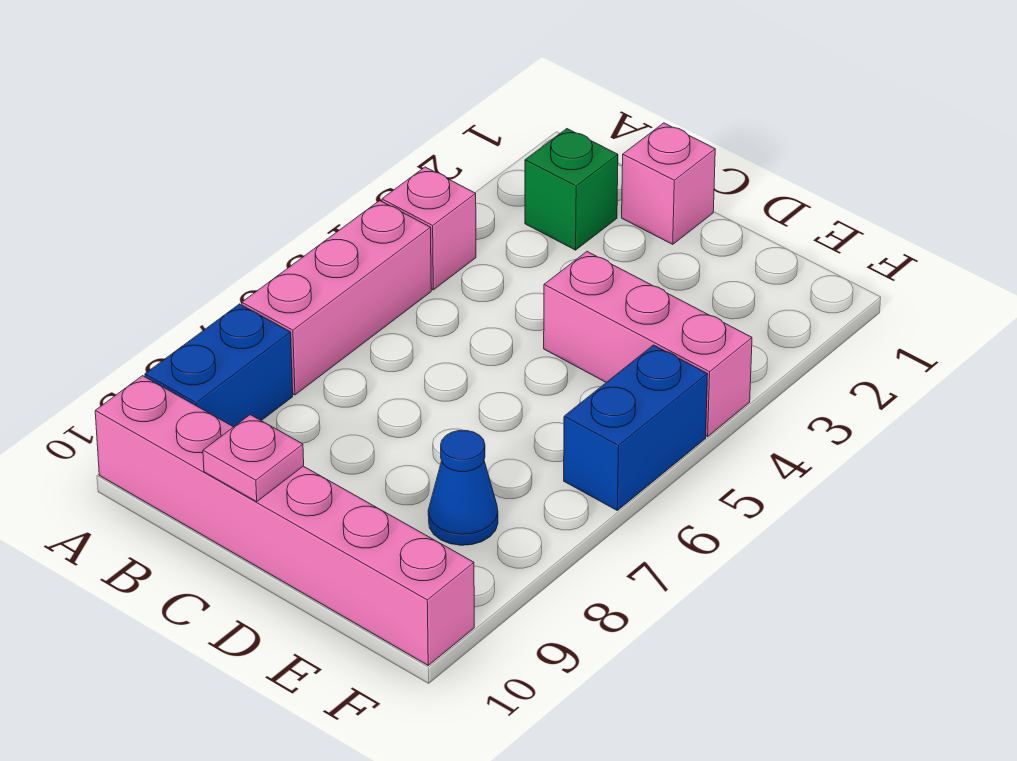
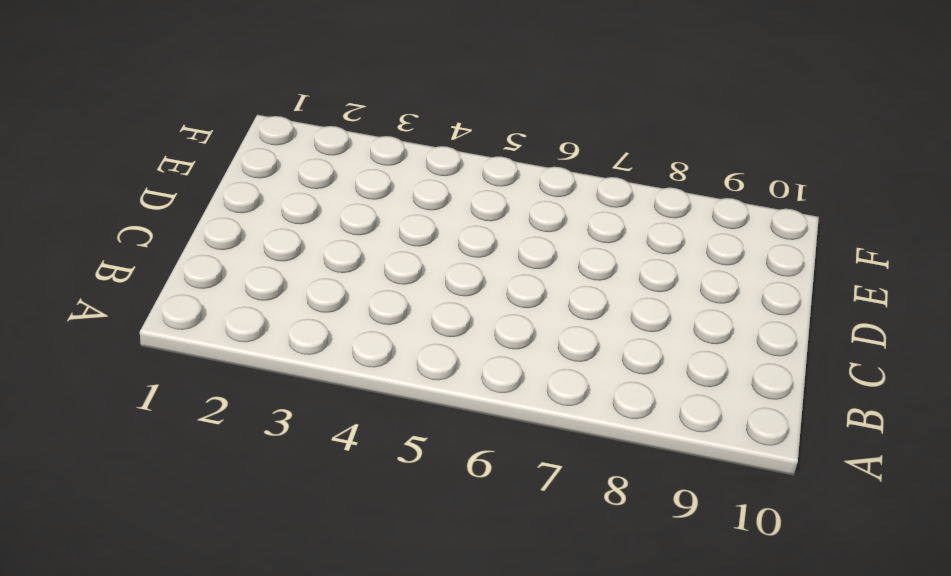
none -> pink 1x1 brick [382,167,476,290]
none -> pink 1x3 brick [242,201,431,395]

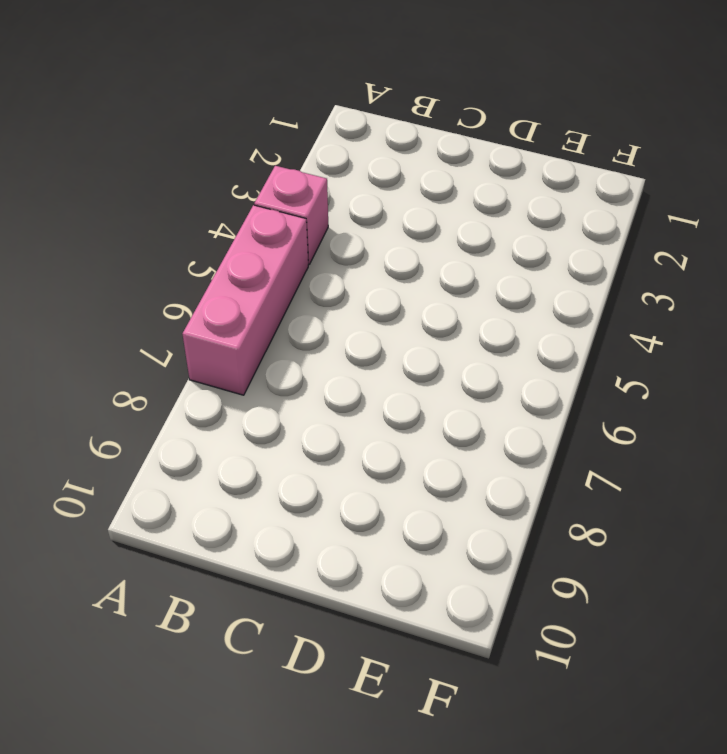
none -> blue 1x2 brick [145,304,293,427]
none -> pink 1x6 brick [95,376,474,665]

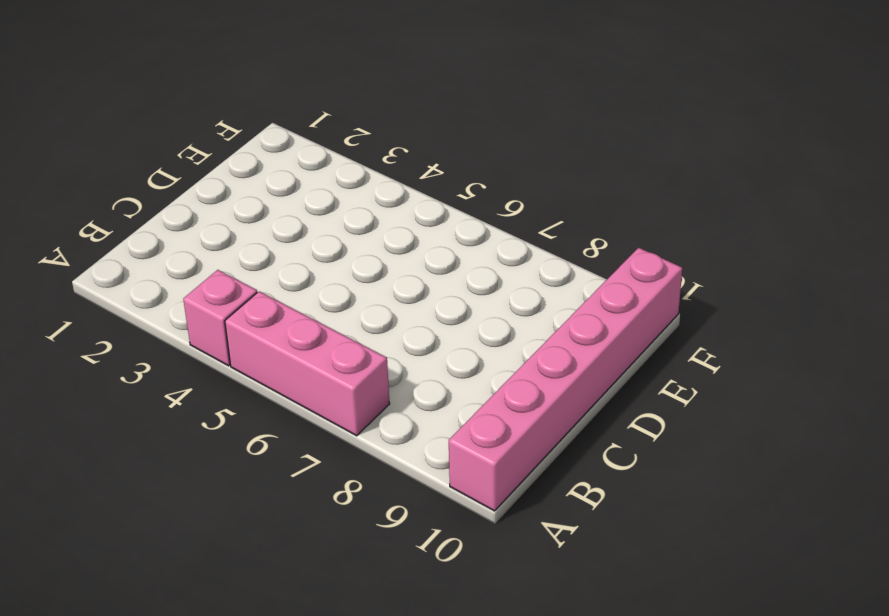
none -> blue 1x2 brick [145,304,293,427]
none -> green 1x1 brick [525,129,618,250]

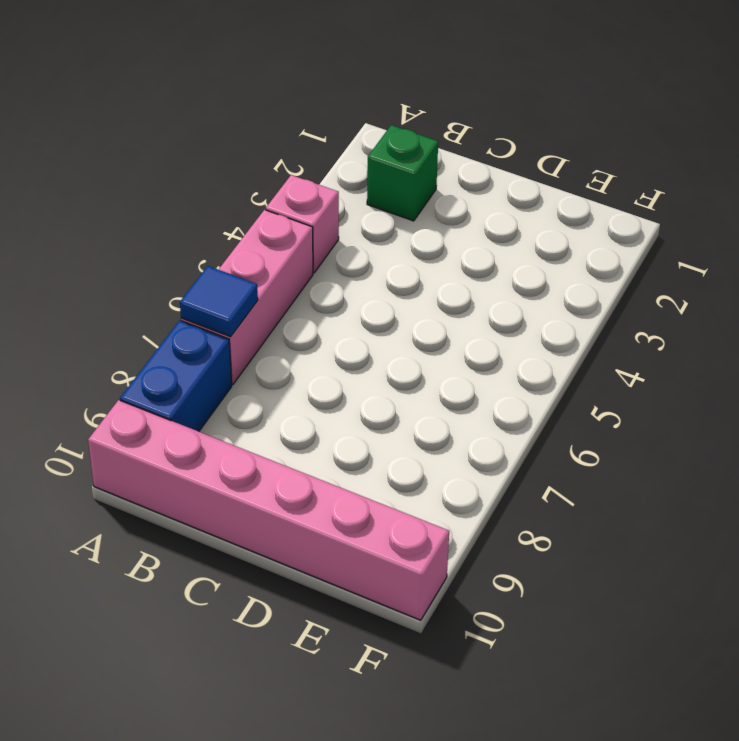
blue 1x1 tile [180,266,258,337] -> none
none -> pink 1x1 brick [622,123,715,244]
none -> pink 1x3 brick [544,252,752,436]

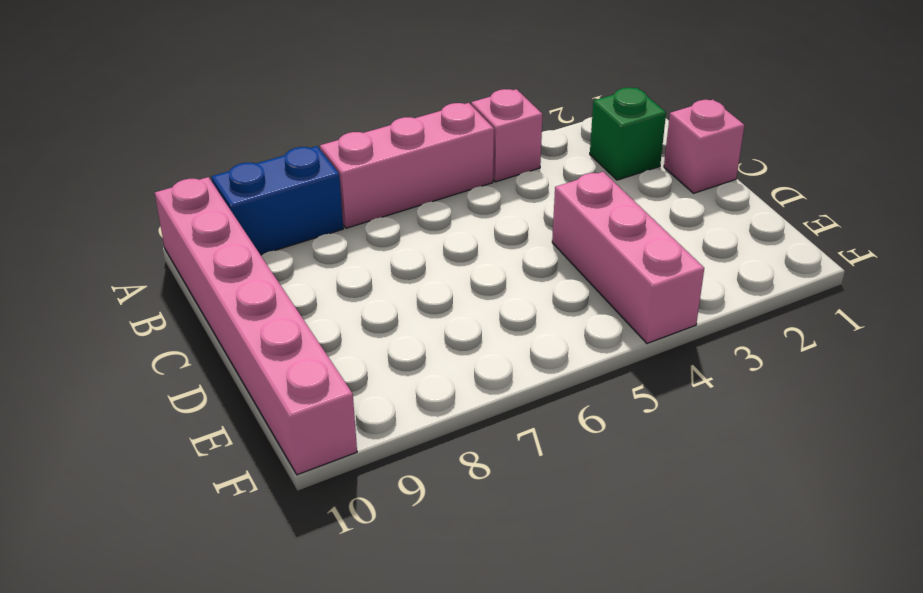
none -> blue 1x1 cone [428,431,498,545]
none -> blue 1x2 brick [564,345,708,510]

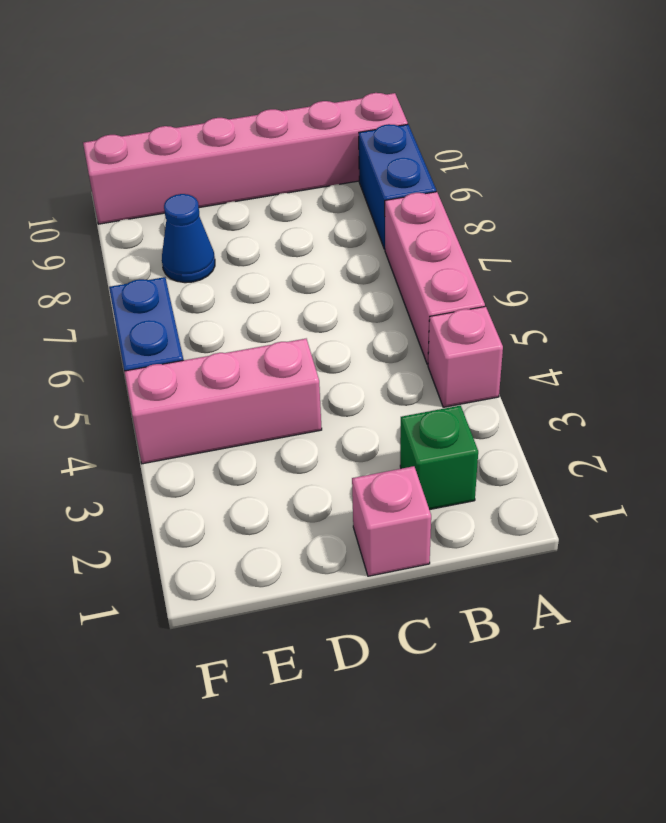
none -> pink 1x1 plate [203,415,304,502]

